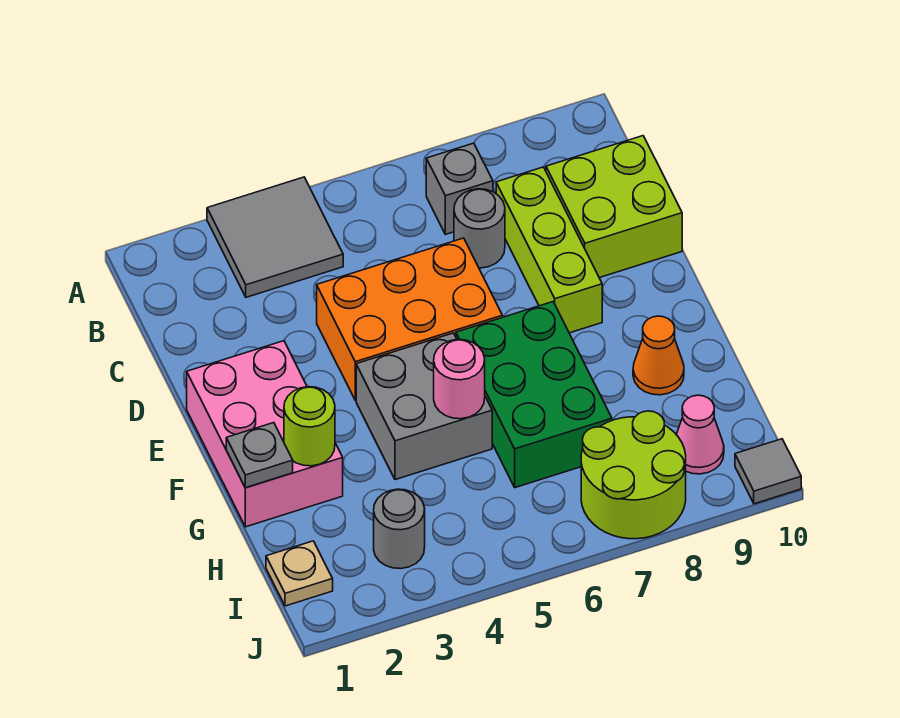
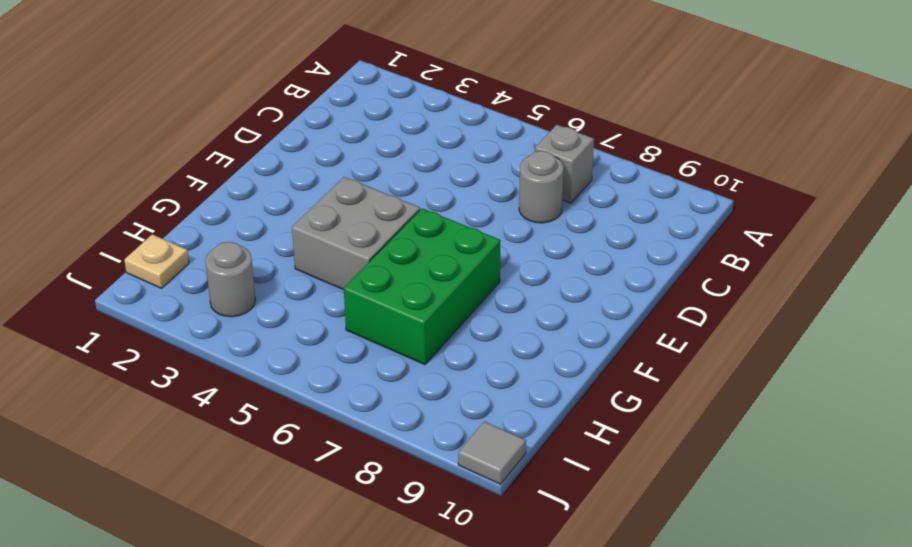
none -> grey 2x2 tile [207,177,343,297]
none -> lime 1x3 brick [496,167,602,333]
none -> lime 2x2 brick [546,136,682,278]

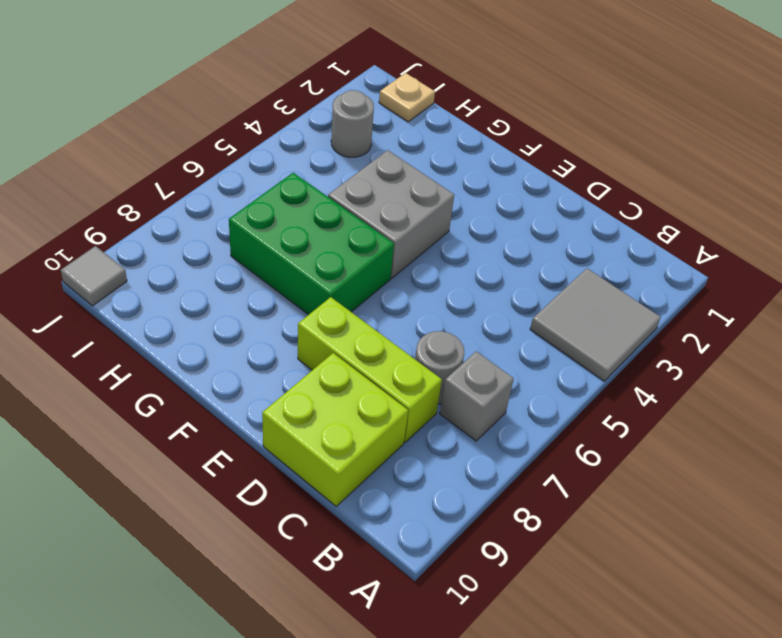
none -> orange 2x3 brick [317,238,503,400]
none -> pink 2x3 brick [187,341,343,527]
none -> orange 1x1 cone [633,316,684,395]

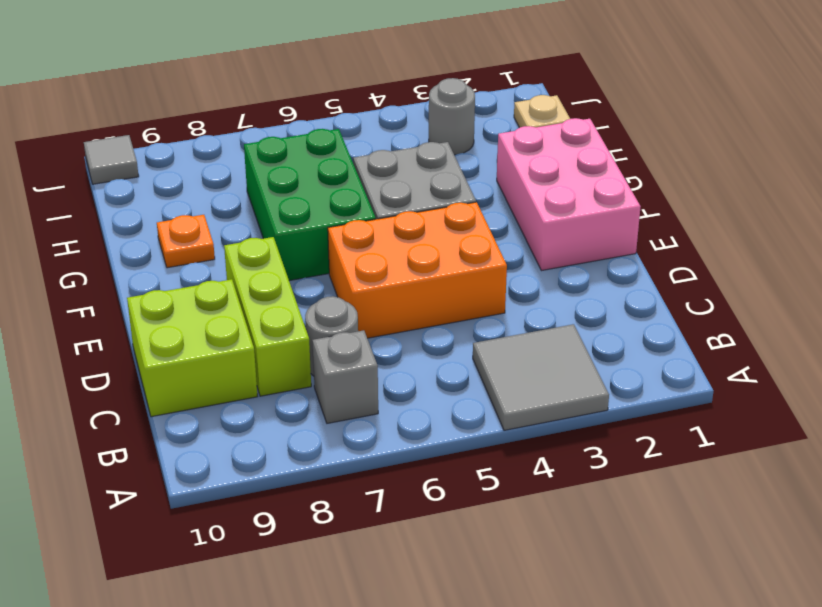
orange 1x1 plate [157,215,215,268] -> orange 1x1 cone [633,316,684,395]
none -> lime 2x2 round brick [581,411,686,539]
none -> pink 1x1 cone [676,395,724,474]
none -> grey 1x1 plate [226,423,293,488]

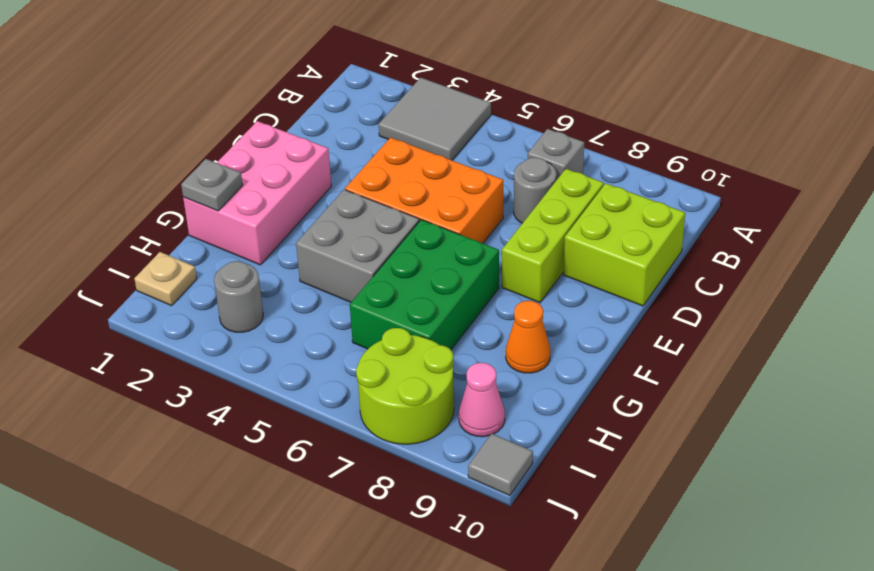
none -> lime 1x1 round brick [284,387,335,466]
none -> pink 1x1 round brick [434,339,485,419]

